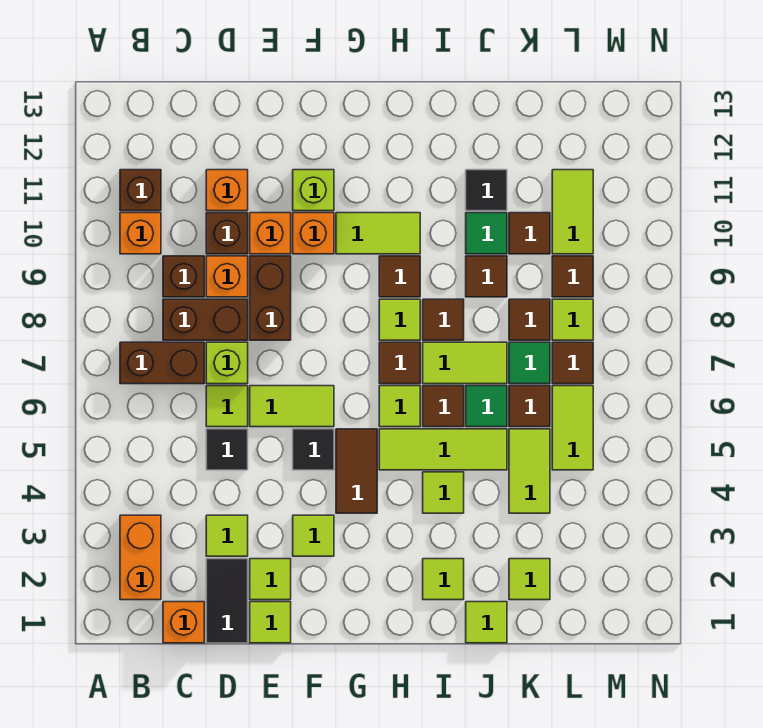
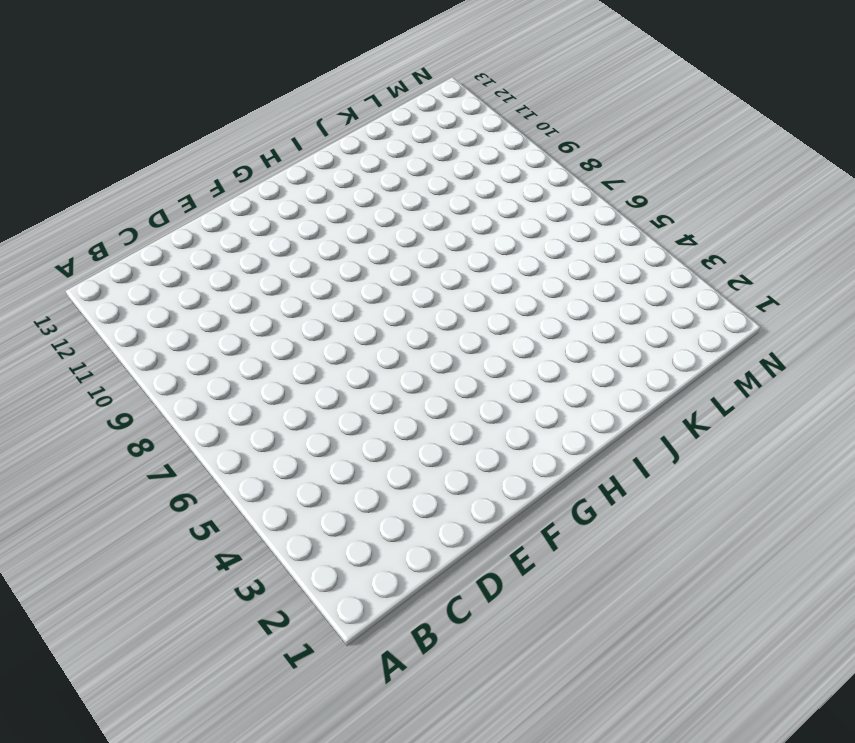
none -> orange 1x2 brick [120,515,161,600]
none -> brown 1x2 brick [120,342,204,384]
none -> orange 1x1 brick [120,213,161,254]
none -> brown 1x1 brick [120,170,161,211]

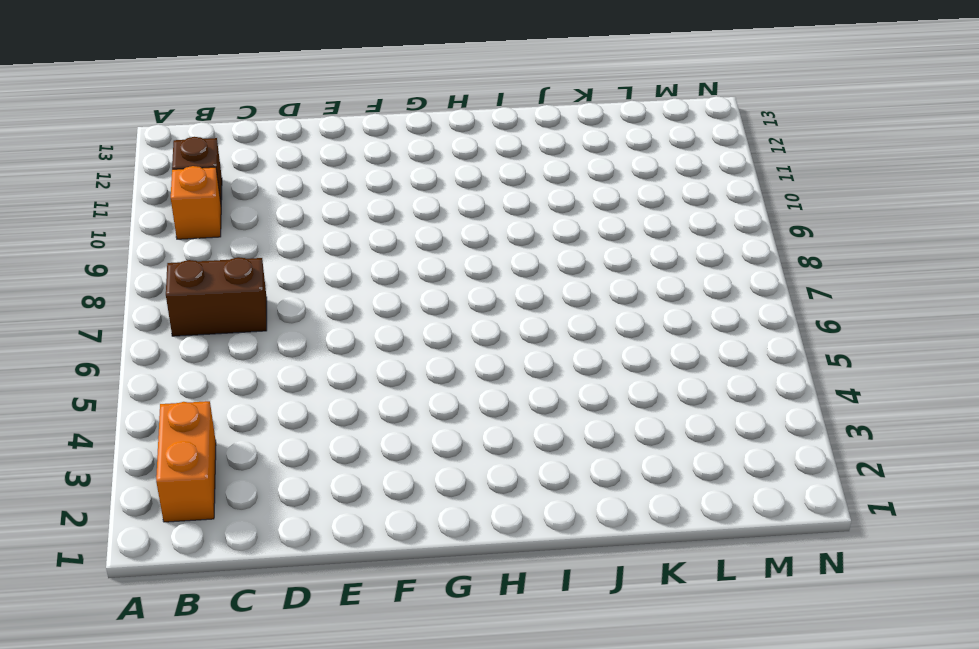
none -> orange 1x1 brick [163,602,204,643]
none -> brown 1x2 brick [163,299,248,340]
none -> brown 1x1 brick [163,256,204,297]
none -> black 1x2 tile [206,559,248,643]

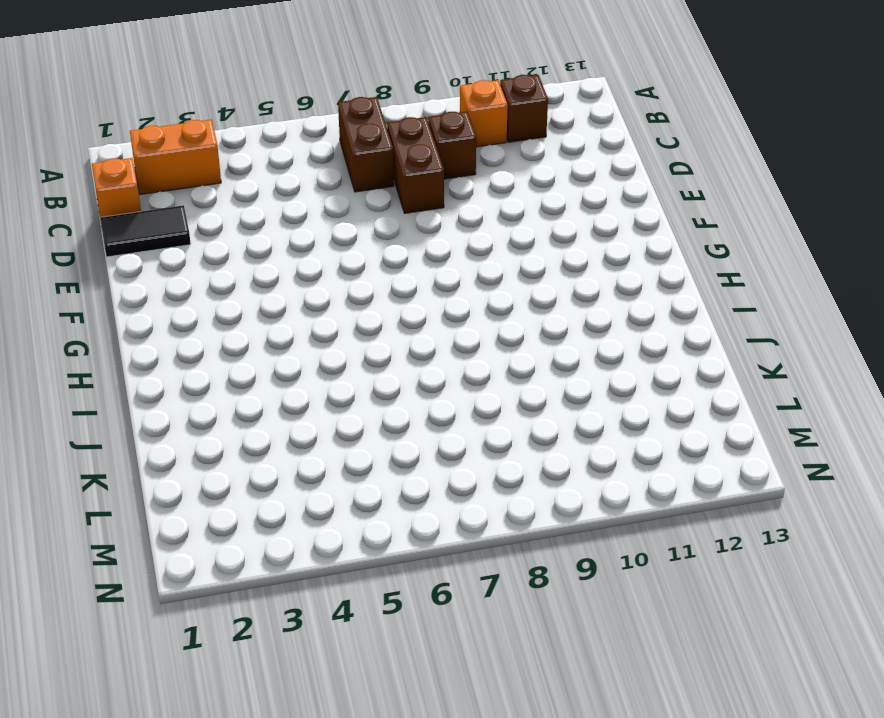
none -> lime 1x1 tile [206,515,248,556]
none -> black 1x1 tile [206,429,248,470]
none -> lime 1x1 tile [206,386,248,427]
none -> lime 1x1 brick [206,342,248,384]

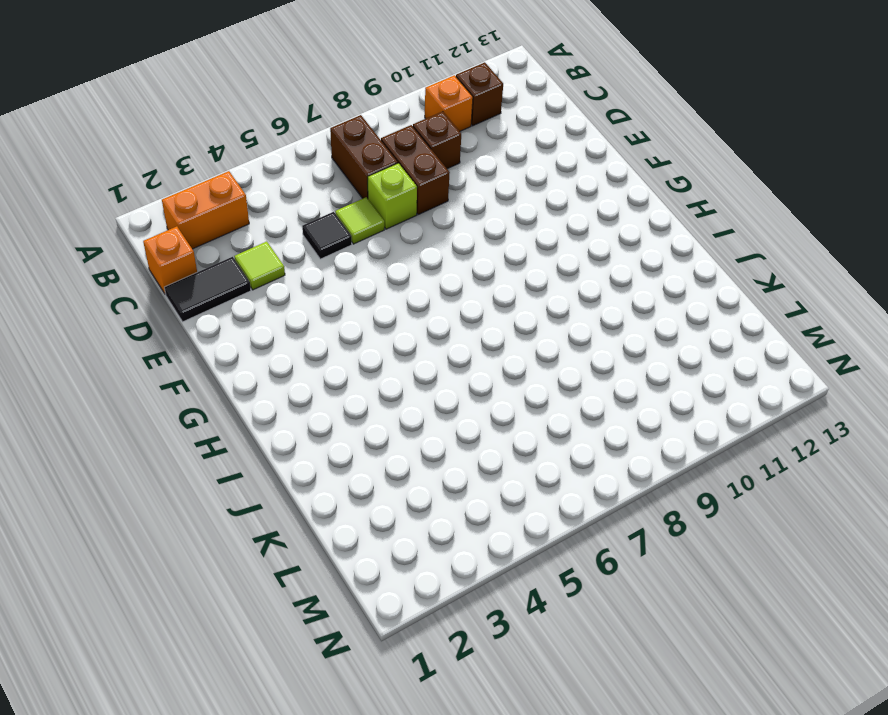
none -> orange 1x1 brick [206,256,248,297]
none -> brown 1x1 brick [206,213,248,254]
none -> orange 1x1 brick [206,170,248,211]
none -> lime 1x1 tile [250,602,291,643]

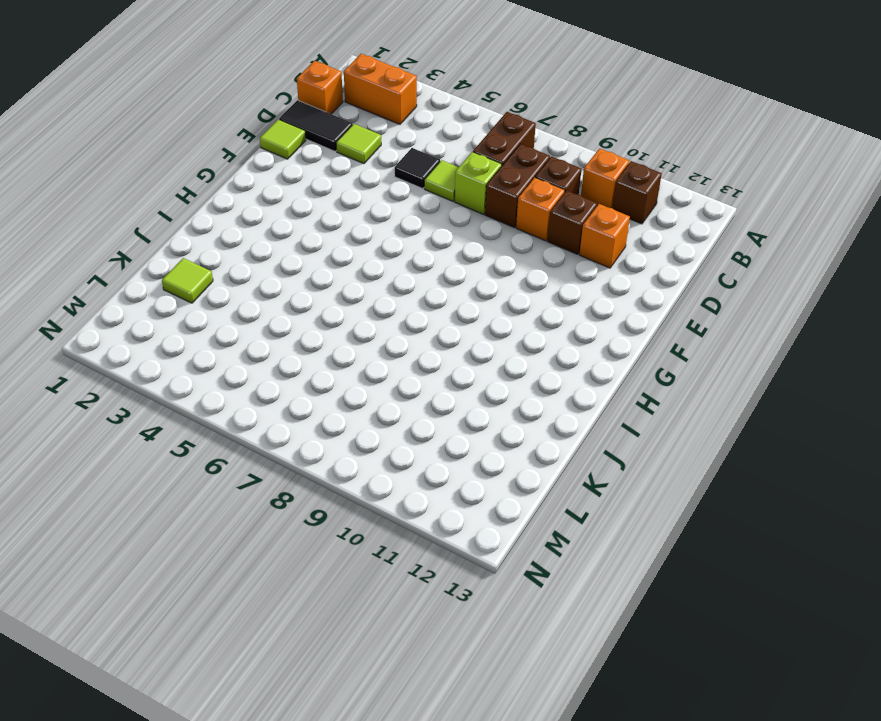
none -> lime 1x1 tile [250,559,291,600]
none -> lime 1x2 tile [250,386,334,427]
none -> brown 1x2 brick [250,256,291,340]
none -> orange 1x1 brick [250,213,291,254]

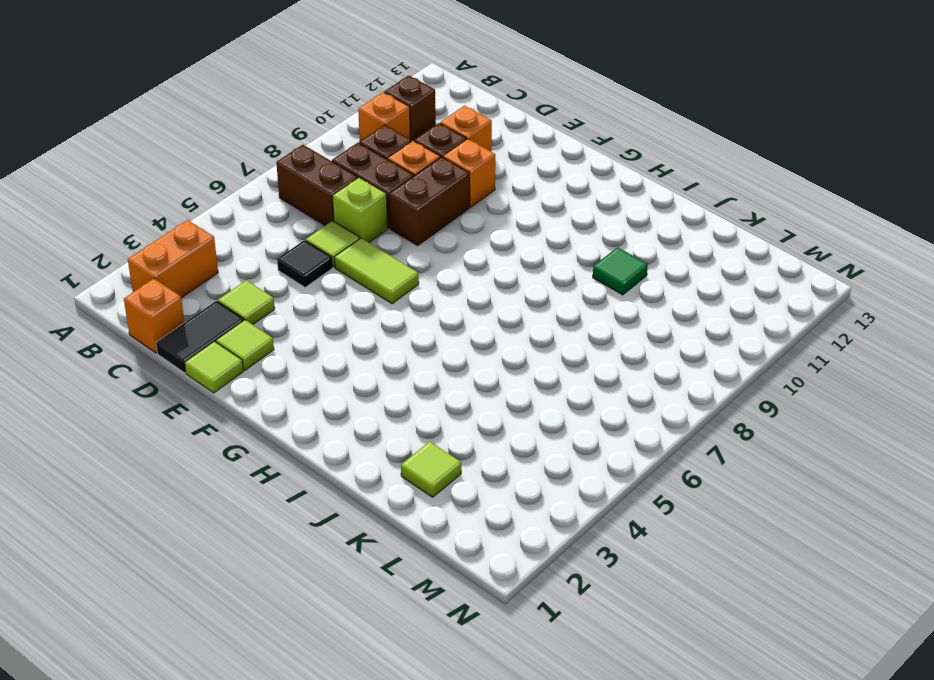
none -> lime 1x1 tile [293,515,334,556]
none -> black 1x1 tile [293,429,334,470]
none -> orange 1x1 brick [293,213,334,254]
none -> lime 1x1 brick [293,170,334,211]

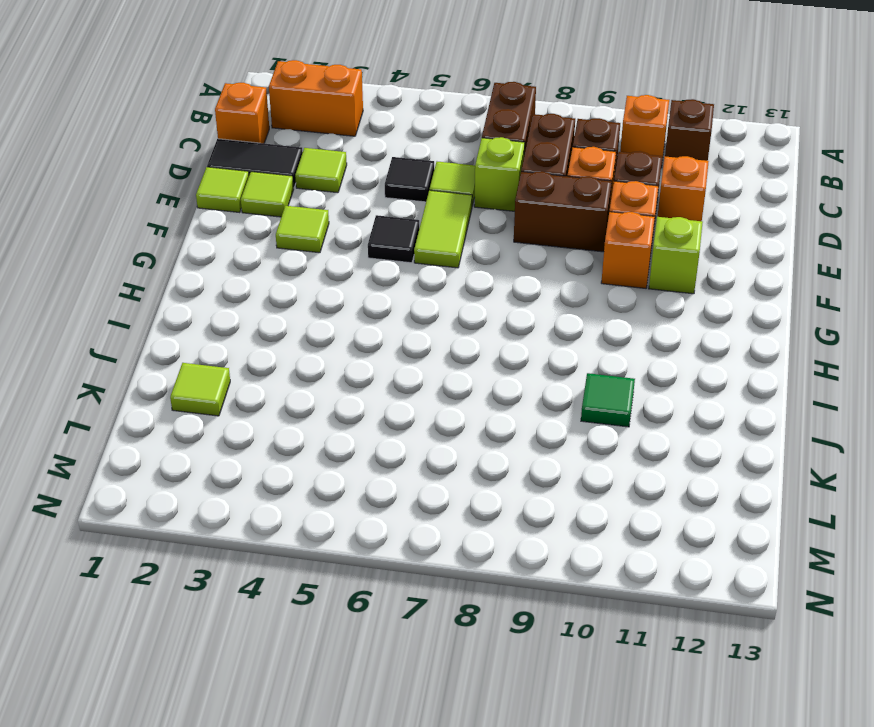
none -> brown 1x2 tile [336,429,377,513]
none -> lime 1x2 tile [336,213,420,254]
none -> lime 1x3 tile [379,429,507,470]
none -> lime 1x1 tile [379,386,420,427]

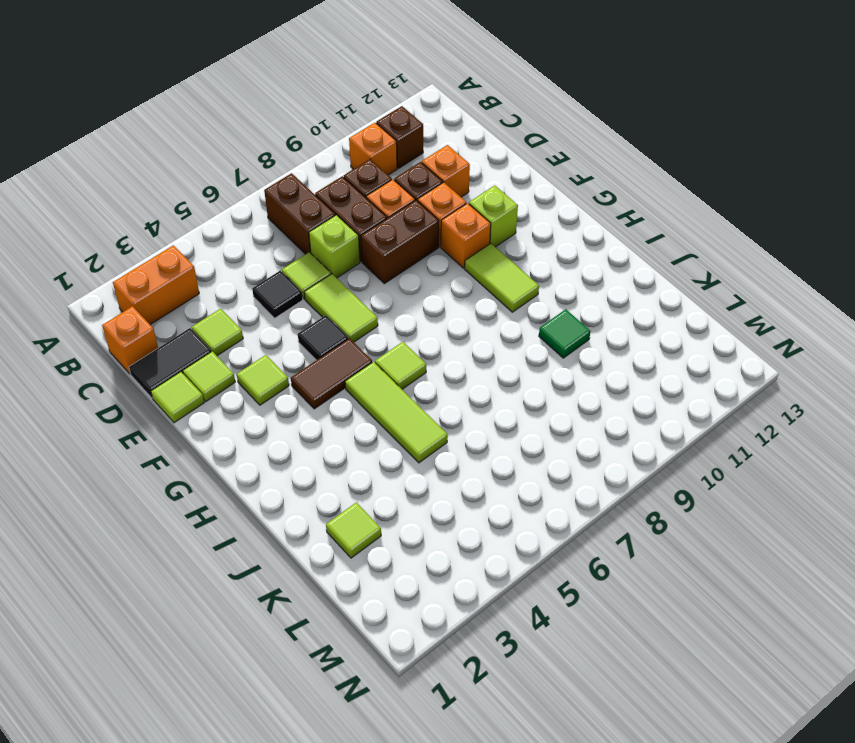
none -> brown 1x1 tile [379,342,420,384]
none -> lime 1x1 tile [379,299,420,340]
none -> brown 1x1 tile [379,256,420,297]
none -> lime 1x1 tile [423,559,464,600]

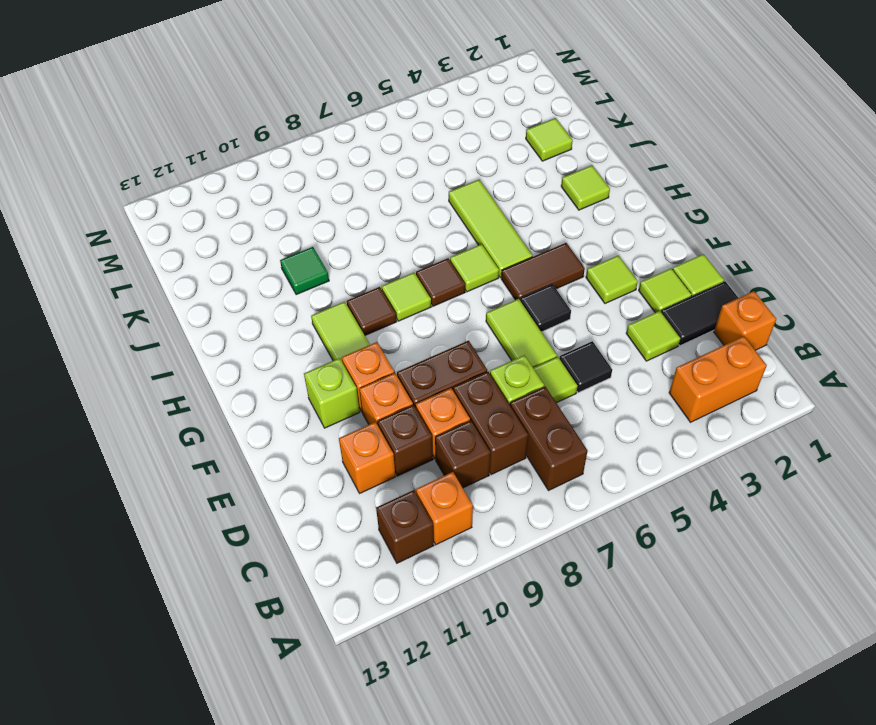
none -> lime 1x1 tile [423,472,464,513]
none -> brown 1x1 tile [423,386,464,427]
none -> lime 1x2 tile [423,342,507,384]
none -> brown 1x1 tile [423,299,464,340]

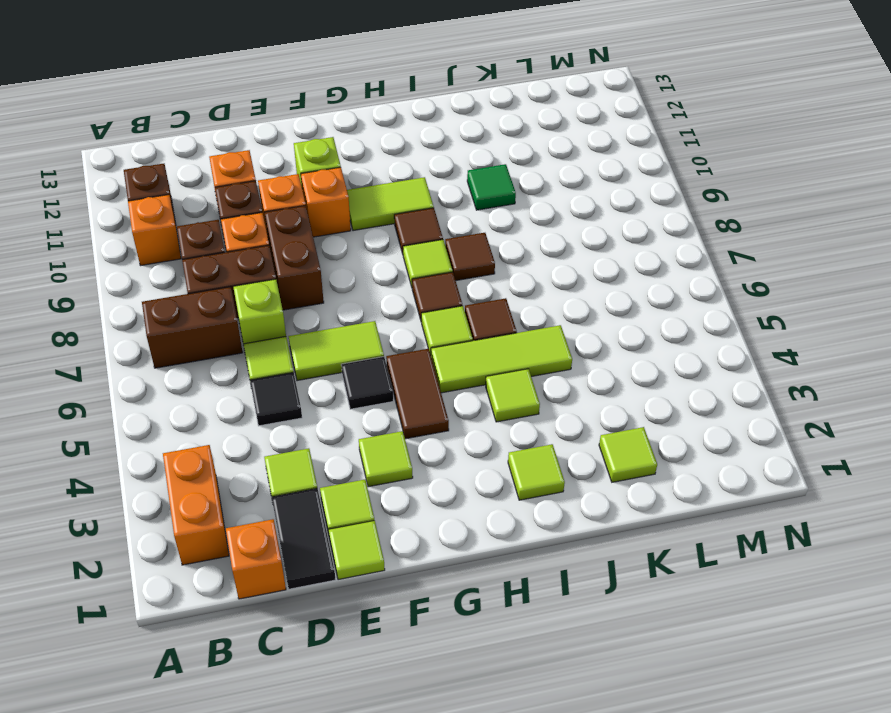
none -> lime 1x2 tile [423,342,507,384]
none -> lime 1x1 tile [466,602,507,643]
none -> green 1x1 tile [466,386,507,427]
none -> brown 1x1 tile [466,256,507,297]

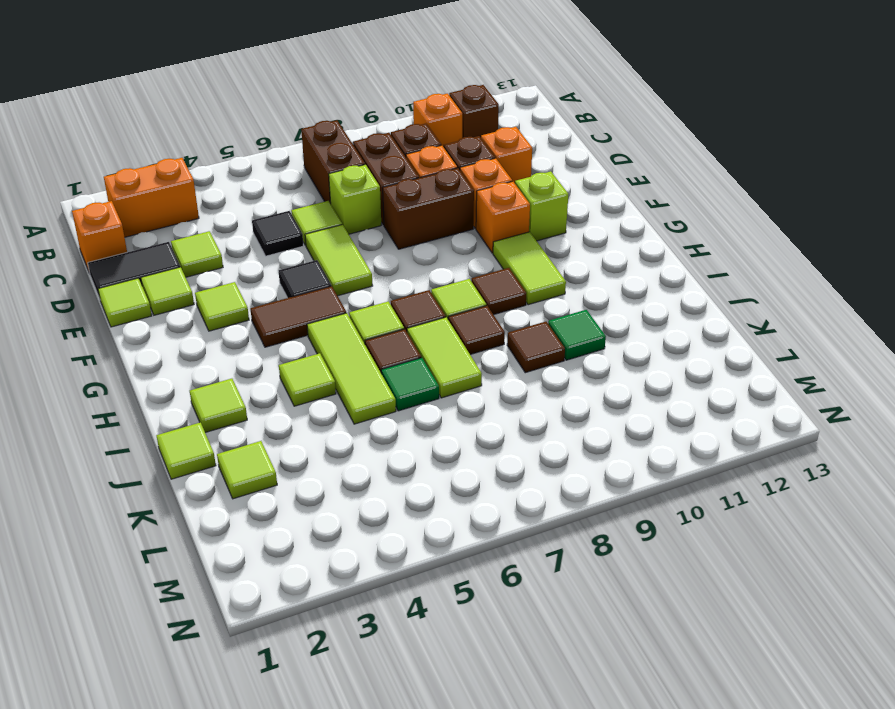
none -> black 1x1 tile [466,170,507,211]
none -> lime 1x2 tile [509,429,550,513]
none -> brown 1x1 tile [509,386,550,427]
none -> green 1x1 tile [509,342,550,384]

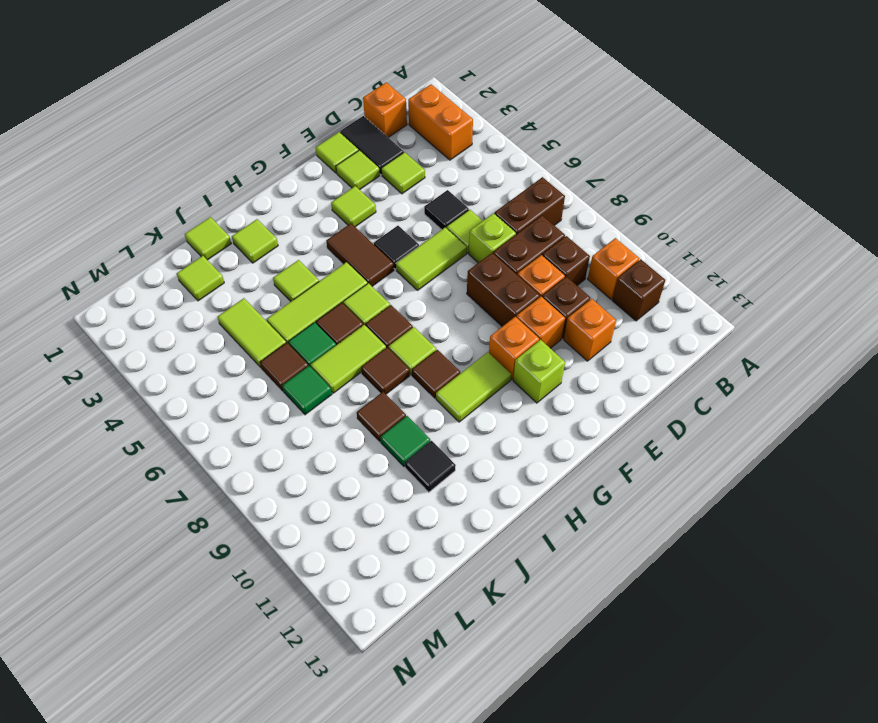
none -> brown 1x1 tile [509,299,550,340]
none -> brown 1x1 tile [509,213,550,254]
none -> lime 1x2 tile [552,386,593,470]
none -> brown 1x1 tile [552,342,593,384]

